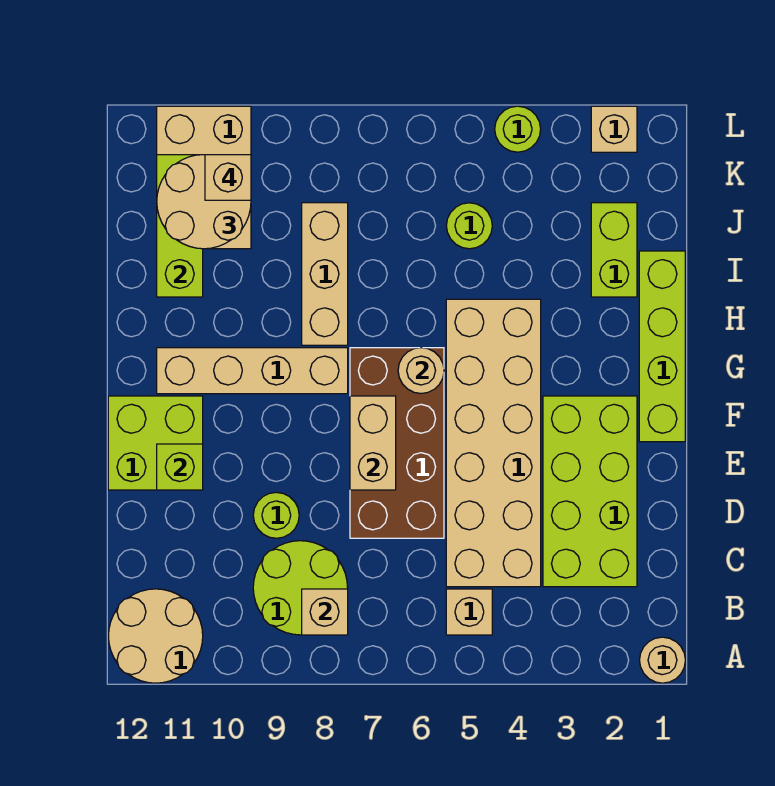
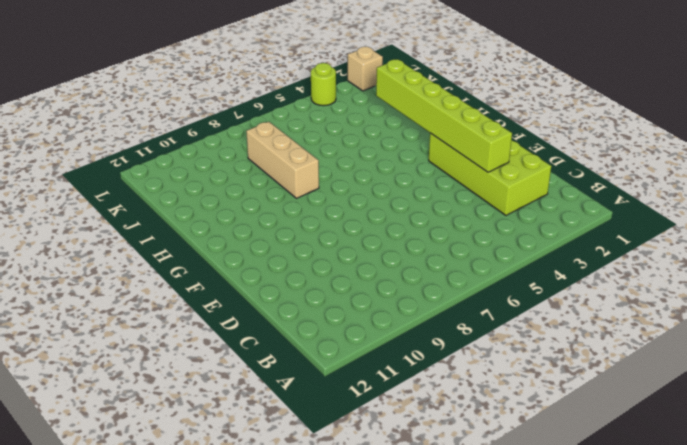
lime 1x6 brick [376,59,512,172] -> none
none -> tan 1x1 round brick [640,637,685,683]
none -> tan 2x2 round brick [109,589,203,683]
none -> tan 1x1 brick [446,589,492,635]

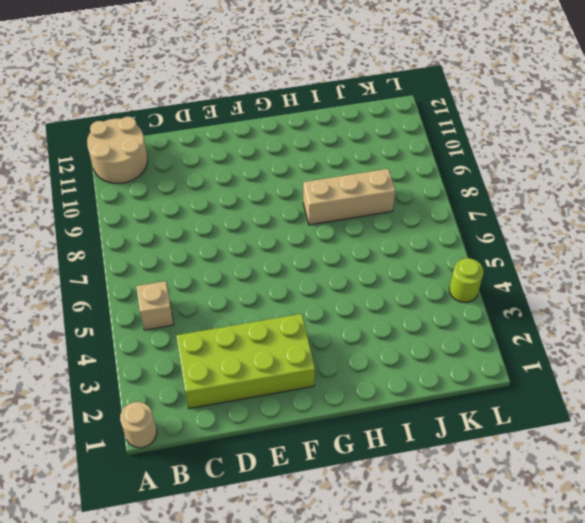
none -> lime 2x2 round brick [253,541,348,635]
none -> tan 2x6 brick [446,299,541,587]
none -> brown 2x4 brick [350,348,444,538]

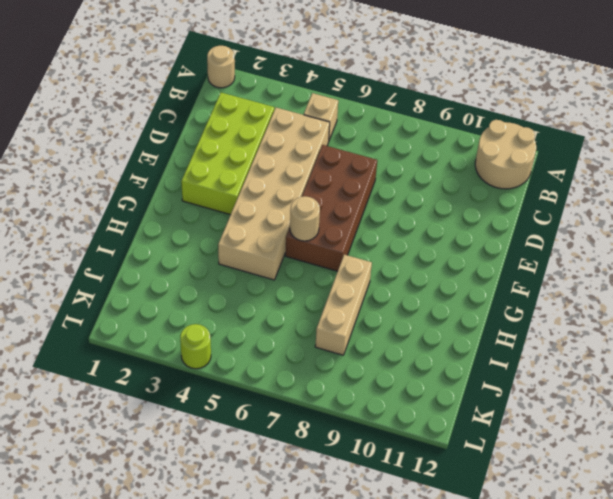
none -> lime 2x2 round brick [253,541,348,635]
none -> lime 1x1 round brick [253,492,299,538]
none -> lime 2x2 brick [108,396,203,490]

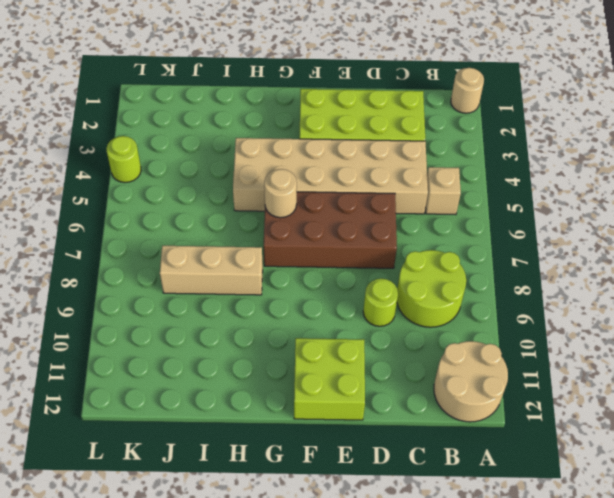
none -> lime 1x4 brick [639,251,685,442]
none -> tan 1x4 brick [157,348,348,394]
none -> lime 1x2 brick [591,203,637,297]

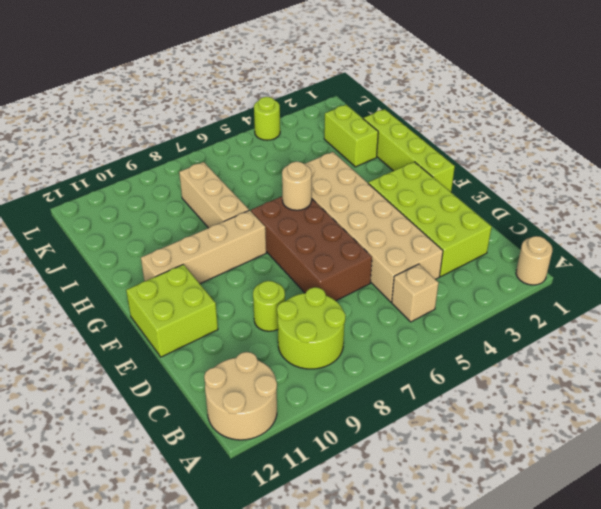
none -> lime 1x1 round brick [446,203,492,249]
none -> tan 2x3 brick [157,106,251,249]
none -> tan 1x1 brick [591,106,637,152]

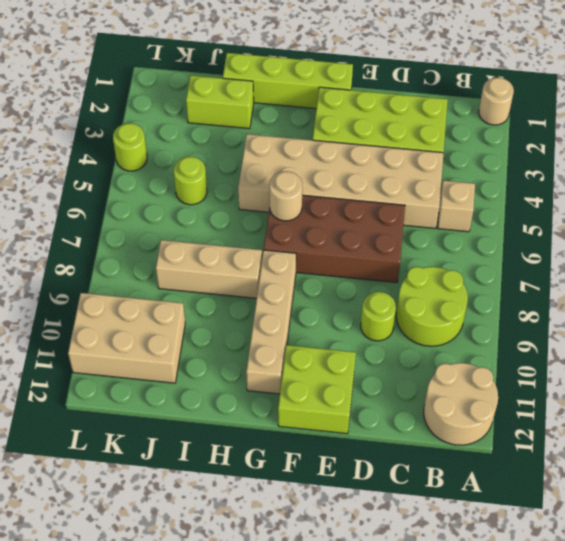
none -> tan 1x1 brick [591,106,637,152]
none -> tan 1x1 brick [302,589,348,635]
none -> tan 1x2 brick [350,396,396,490]

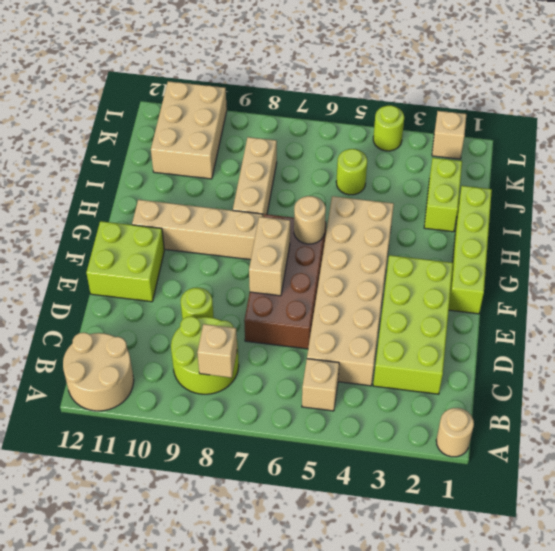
none -> lime 1x1 brick [157,444,203,490]
none -> lime 1x3 brick [157,155,203,297]
none -> tan 2x2 round brick [157,155,251,249]

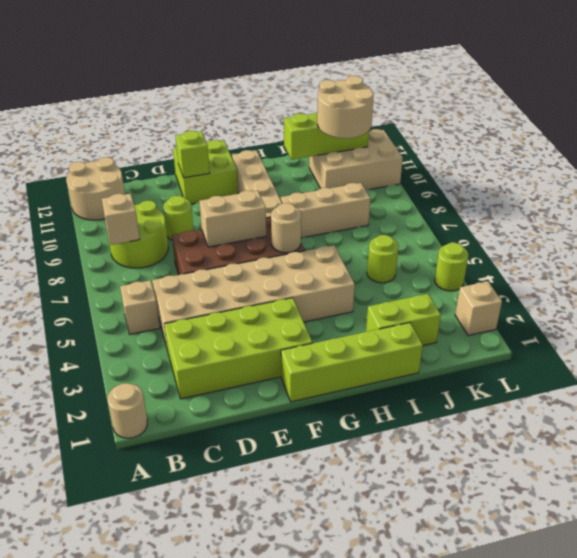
none -> tan 1x1 brick [205,155,251,200]

